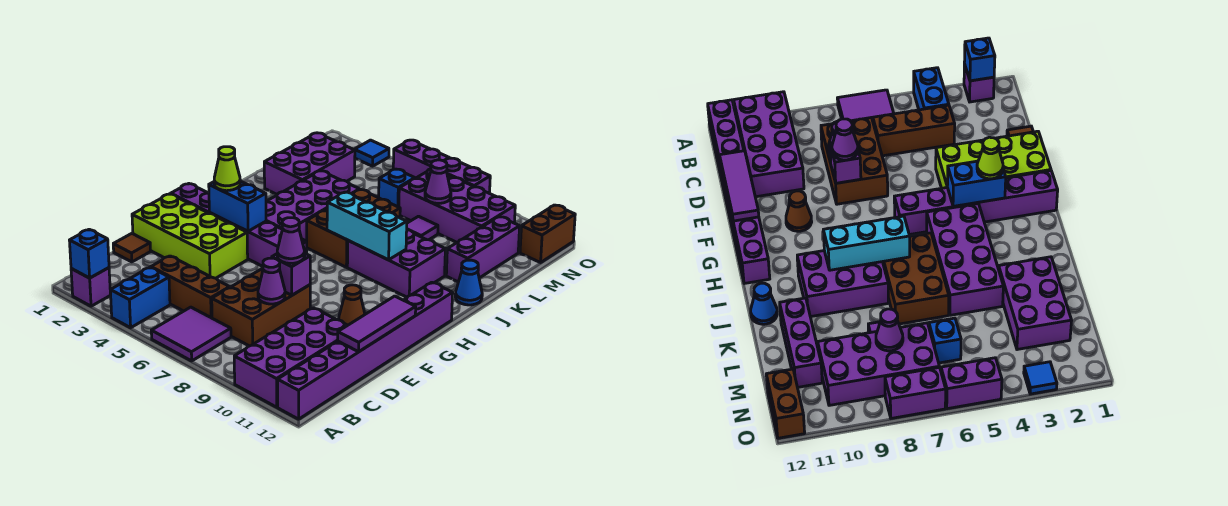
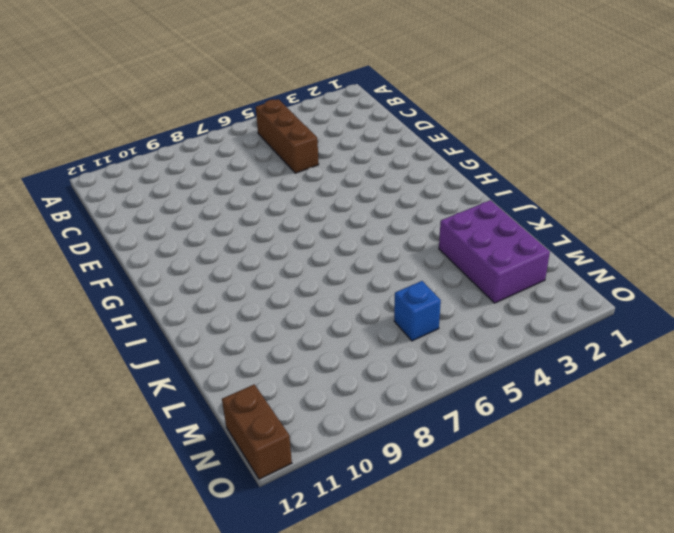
brown 1x3 brick [256,99,319,173] -> brown 1x3 brick turned to [151,256,230,318]
none -> purple 1x1 brick [71,268,111,306]
none -> blue 1x2 brick [110,267,170,328]
none -> purple 2x2 tile [151,307,231,361]
none -> purple 2x4 brick [234,308,347,407]

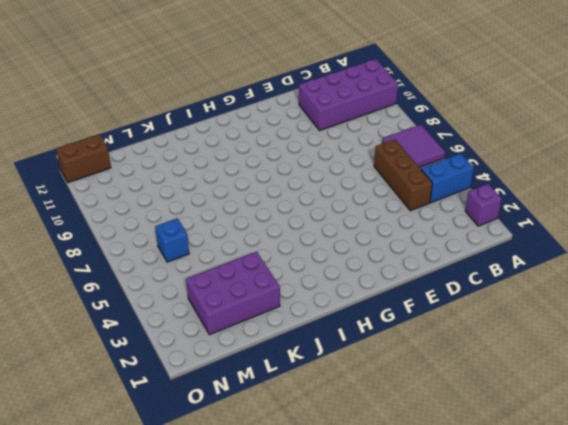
none -> purple 1x8 brick [278,282,453,419]
none -> brown 2x3 brick [212,268,310,346]
none -> brown 1x1 tile [113,234,150,262]
none -> lime 2x4 brick [132,194,248,278]

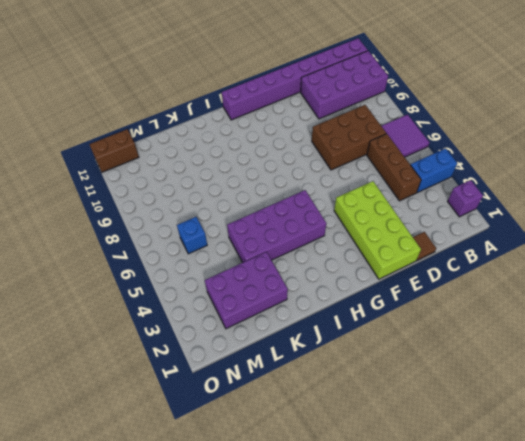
none -> brown 1x1 cone [339,285,365,325]
none -> purple 1x6 brick [171,184,307,266]
none -> brown 2x3 brick [307,189,400,267]
none -> purple 2x3 brick [347,230,445,297]

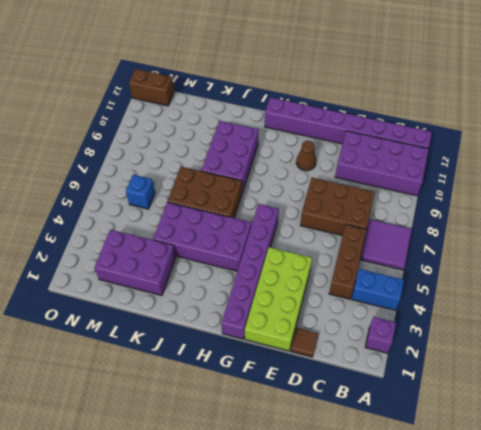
none -> blue 1x1 cone [455,260,482,305]
none -> purple 1x3 brick [446,217,520,282]
none -> purple 1x1 tile [407,216,438,240]
none -> purple 2x4 brick [399,169,515,242]

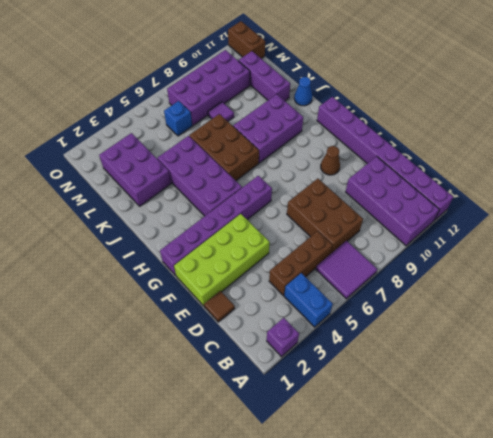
none -> blue 1x1 tile [354,140,389,166]
none -> purple 1x2 brick [393,140,449,178]
none -> purple 1x2 brick [445,158,490,193]
none -> blue 1x1 brick [69,229,109,278]

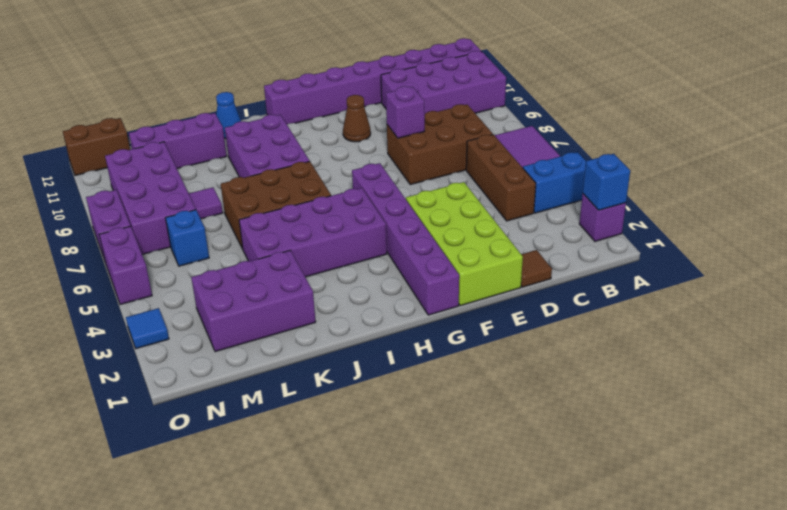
none -> purple 1x1 cone [258,258,285,304]
none -> purple 1x3 tile [338,296,416,352]
none -> blue 1x2 brick [209,181,266,231]
none -> cyan 1x3 brick [327,192,407,260]

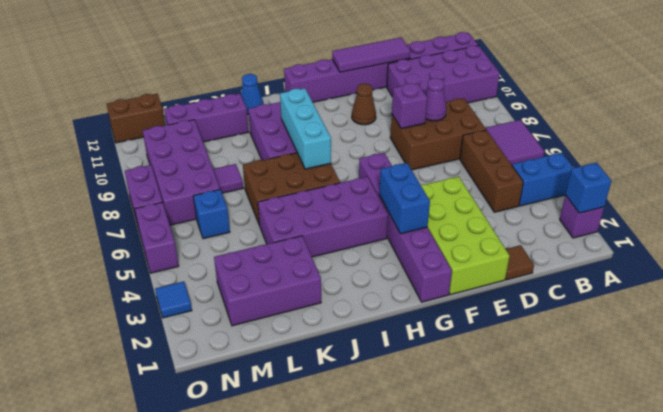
none -> purple 1x1 cone [425,160,451,203]
none -> purple 1x1 cone [277,218,305,263]
none -> lime 1x1 cone [214,147,240,191]

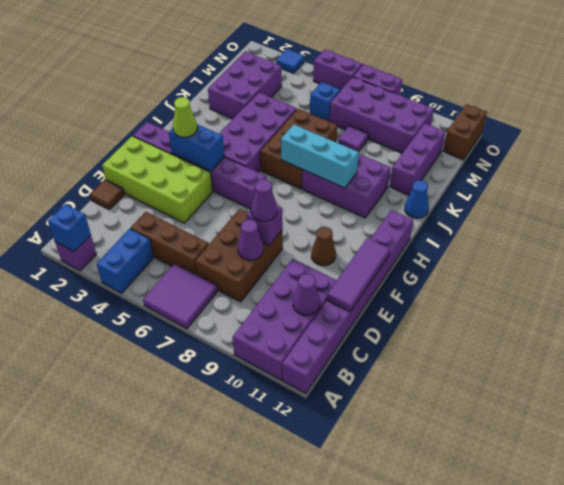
purple 1x1 cone [293,274,320,315] -> purple 1x1 cone moved to [425,160,451,203]

